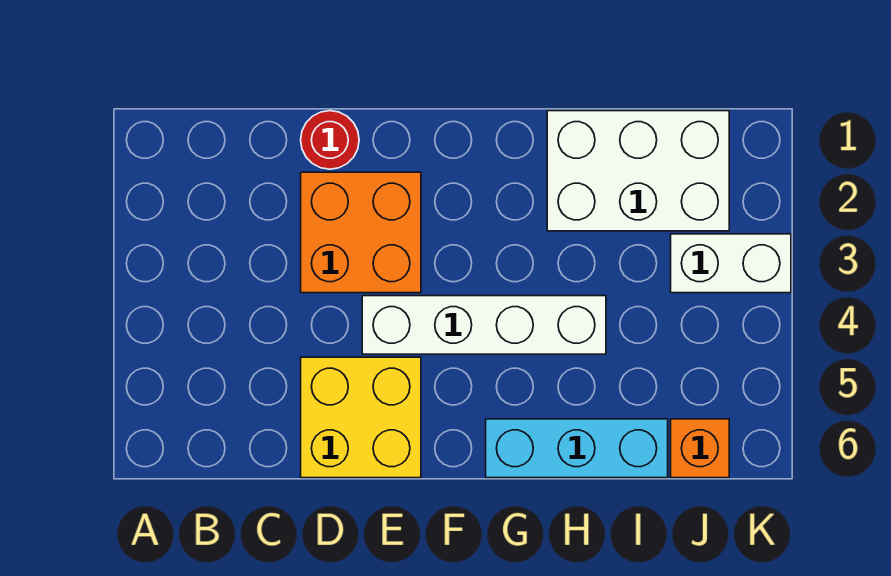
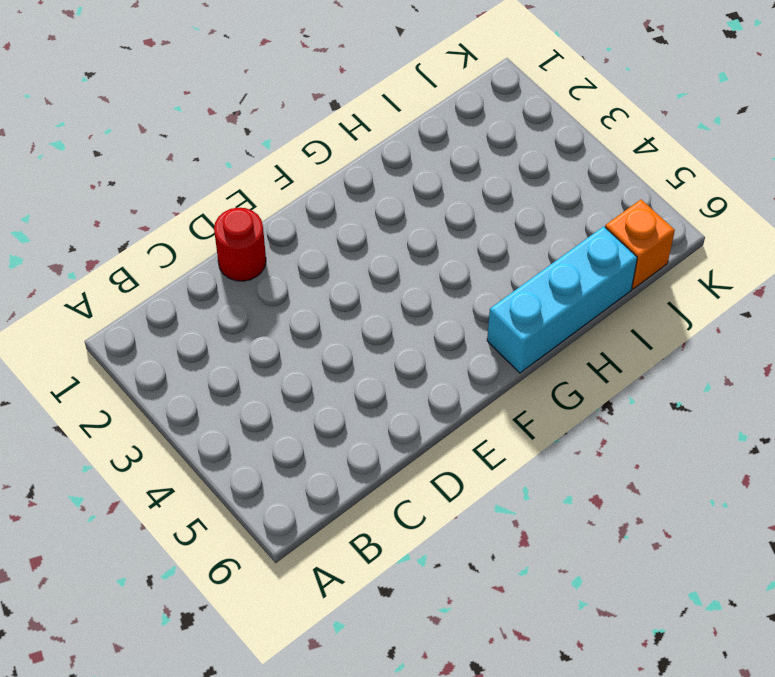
none -> orange 2x2 brick [301,172,421,293]
none -> yellow 2x2 brick [301,357,421,478]

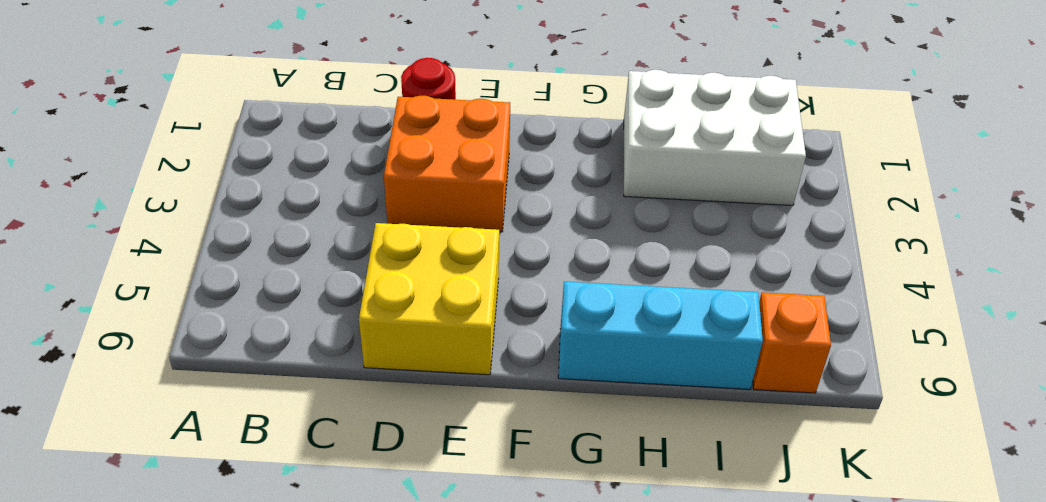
none -> white 1x4 brick [362,296,606,354]
none -> white 1x2 brick [671,234,791,293]

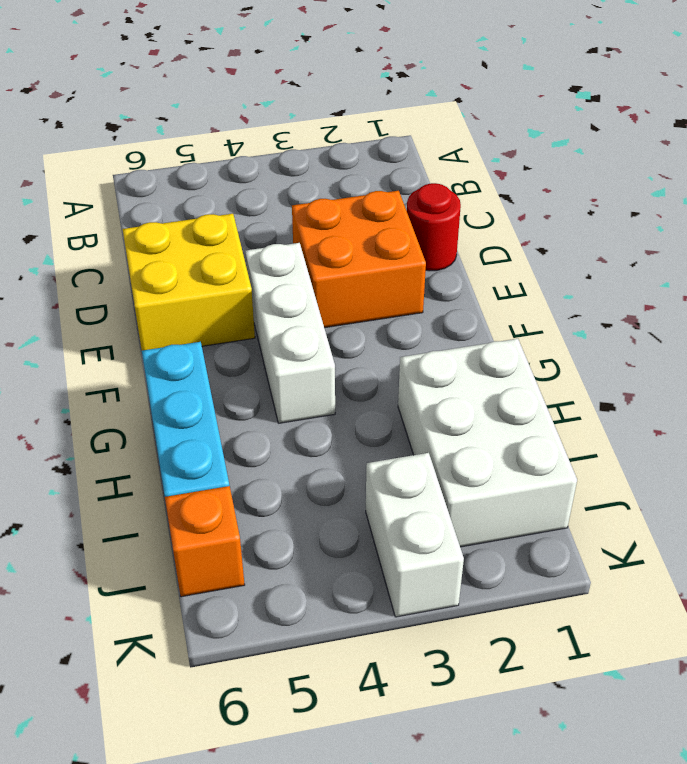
white 1x3 brick [245,243,335,423] -> white 1x4 brick [362,296,606,354]

